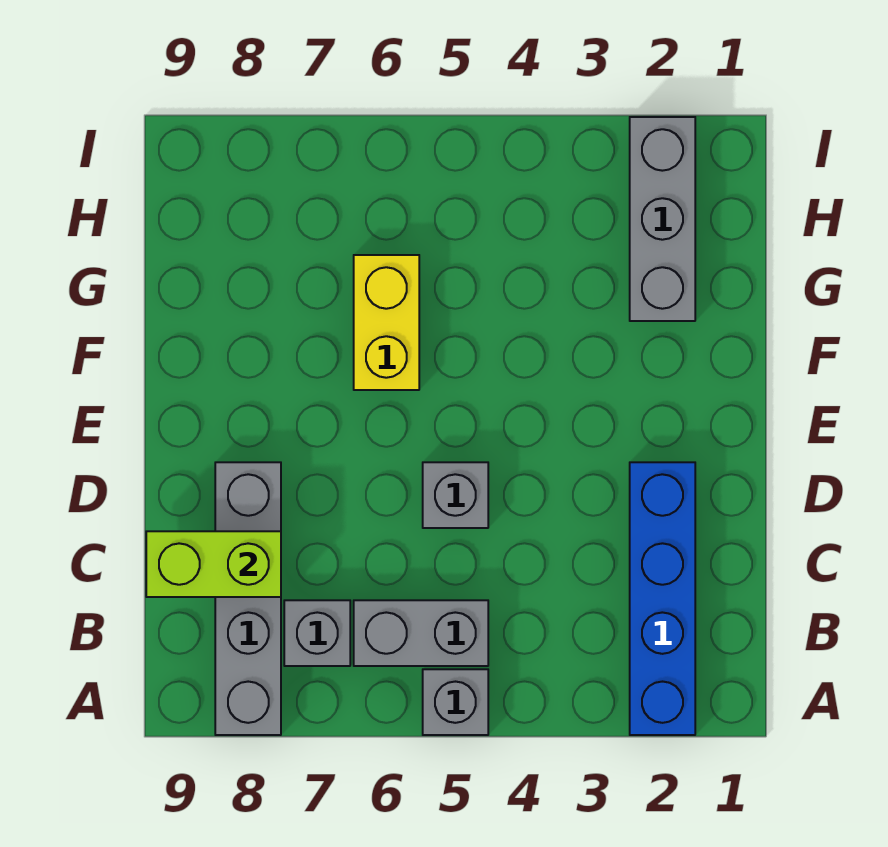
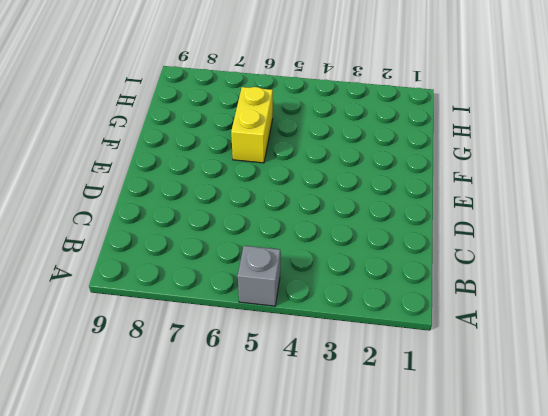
none -> blue 1x4 brick [630,462,695,735]
none -> grey 1x4 brick [215,462,281,735]

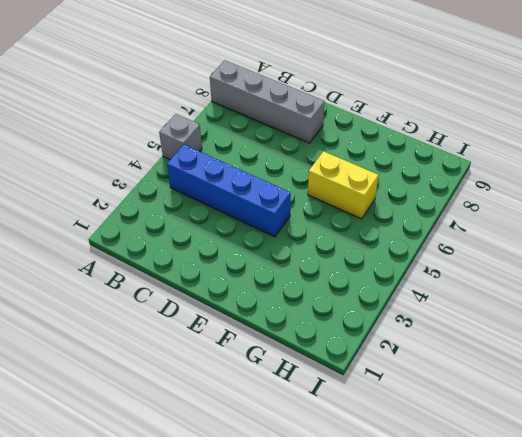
blue 1x4 brick [167,145,291,237] -> blue 1x4 brick moved to [630,462,695,735]
none -> grey 1x2 brick [354,600,488,666]
none -> grey 1x1 brick [284,600,350,666]

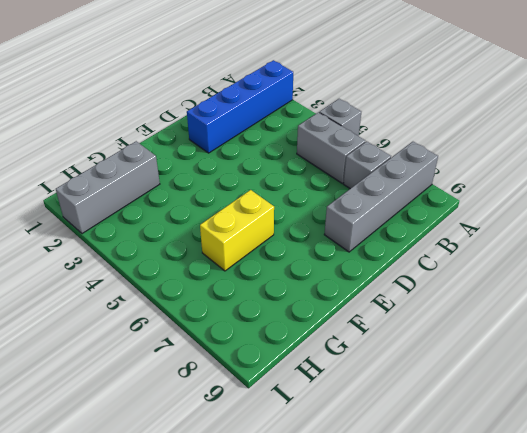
none -> grey 1x1 brick [423,462,488,528]
none -> lime 1x2 brick [146,531,281,597]

